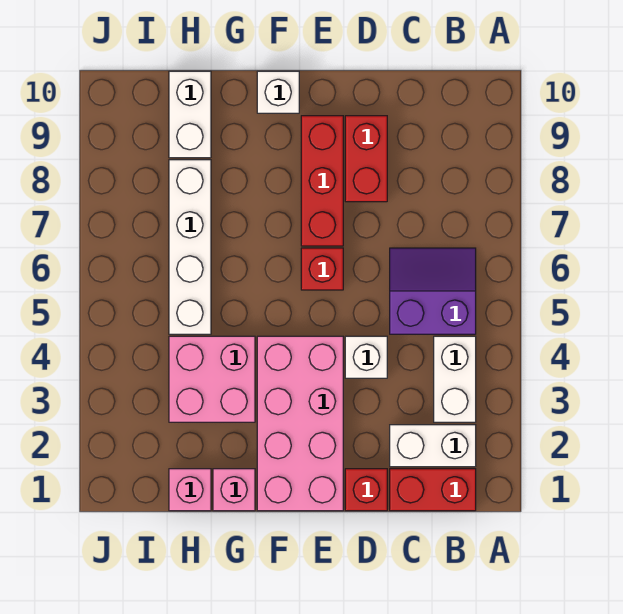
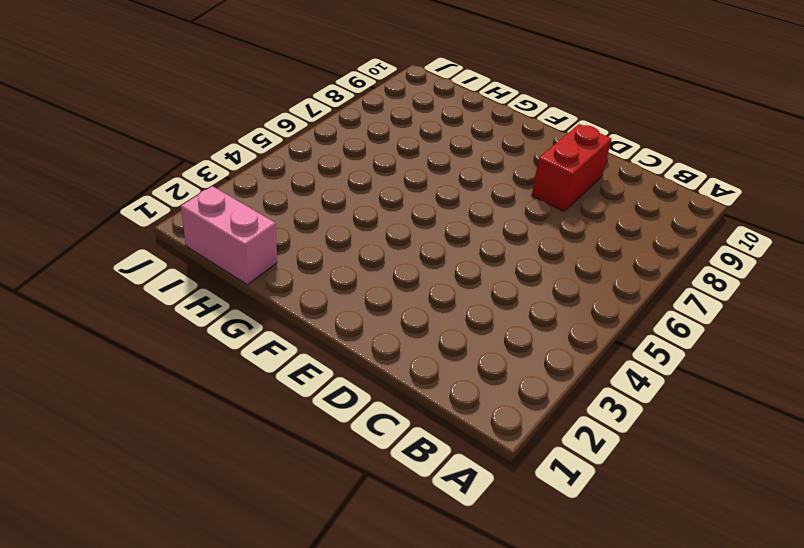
pink 1x2 brick [181,186,277,284] -> pink 1x1 brick [169,469,211,511]
none -> red 1x2 brick [390,469,476,511]
none -> white 1x2 brick [390,425,476,467]
none -> white 1x2 brick [434,336,476,422]

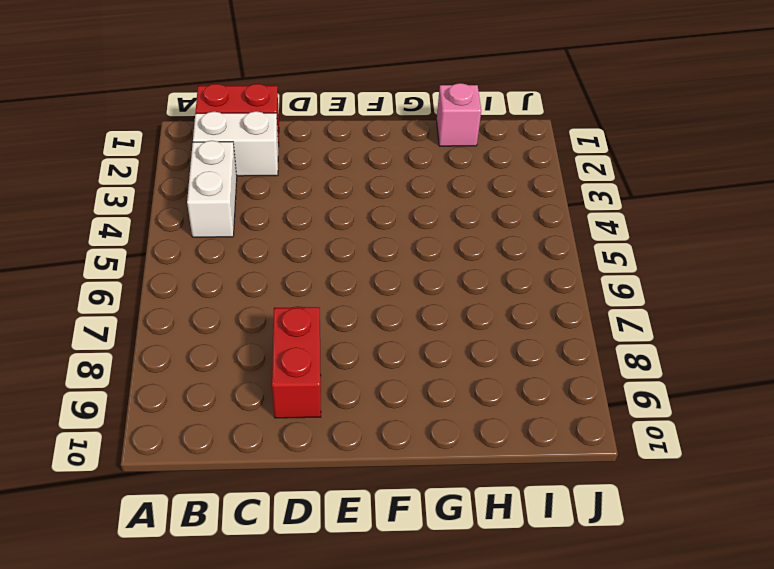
none -> purple 2x2 slope [390,248,476,334]
none -> red 1x1 brick [345,469,387,511]
none -> white 1x1 brick [345,336,387,378]

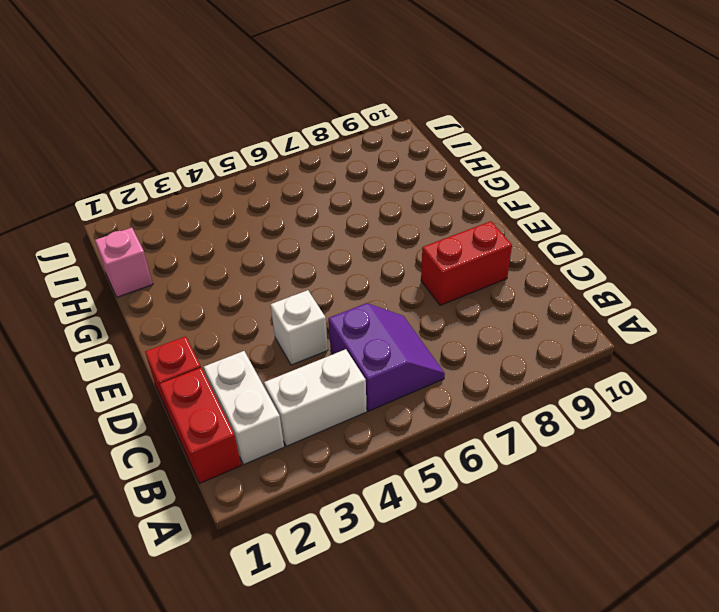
none -> pink 2x4 brick [257,336,343,511]
none -> red 1x1 brick [301,248,343,290]
none -> red 1x3 brick [301,116,343,246]

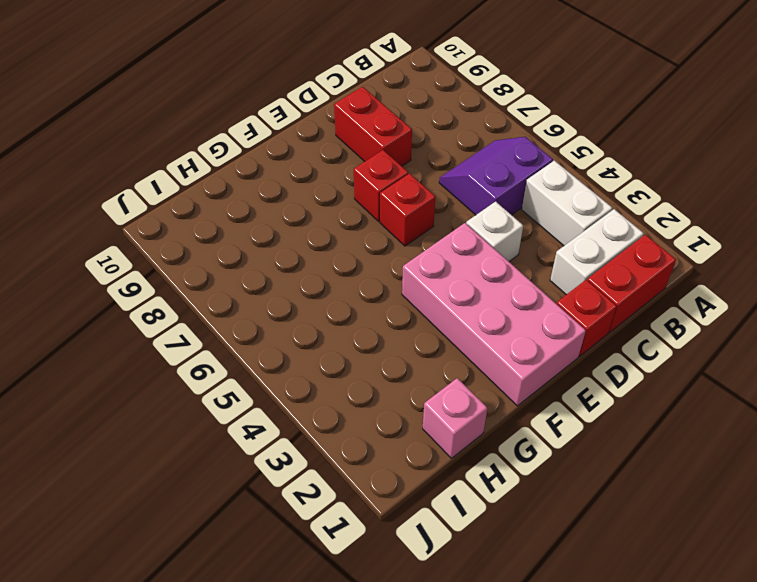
red 1x1 brick [354,150,408,221] -> red 1x3 brick [301,116,343,246]
none -> white 1x1 brick [257,71,299,113]
none -> pink 1x1 brick [213,469,255,511]
none -> pink 2x2 brick [169,336,255,422]

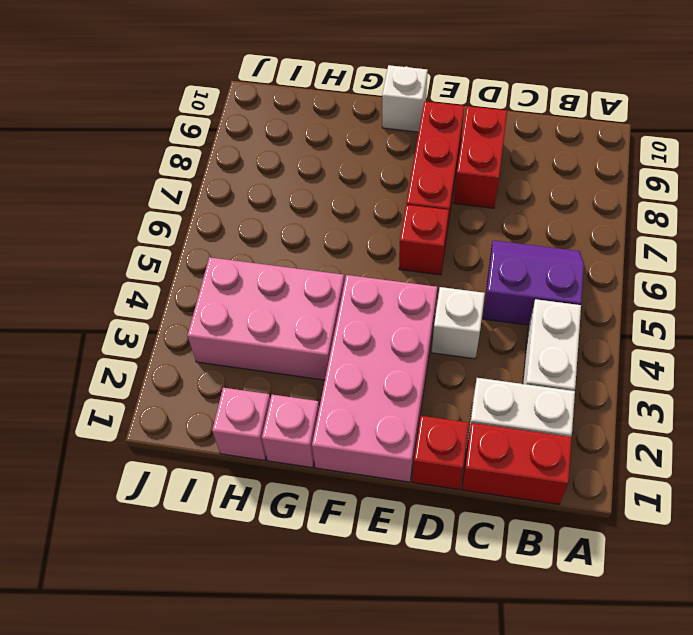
pink 2x3 brick [187,257,344,380] -> pink 2x2 brick [169,336,255,422]
none -> white 1x4 brick [169,160,211,334]
none -> white 1x2 brick [169,71,211,158]

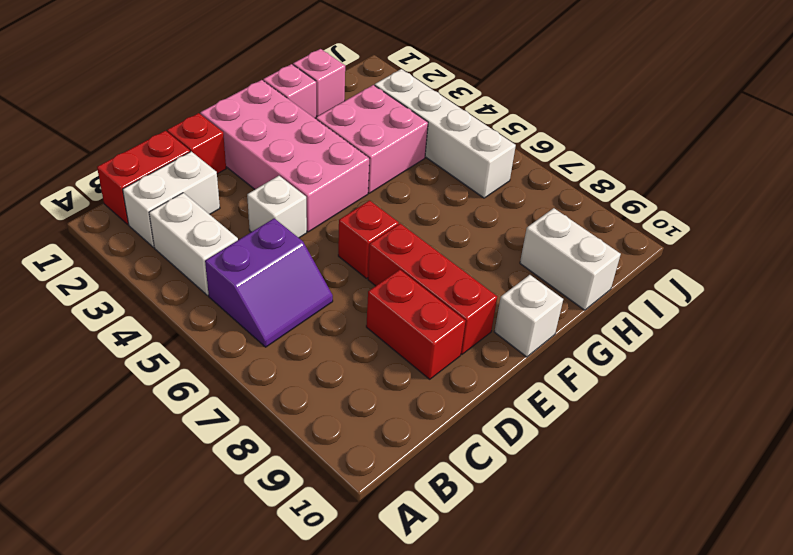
white 1x4 brick [375,69,516,198] -> white 1x4 brick moved to [169,160,211,334]

